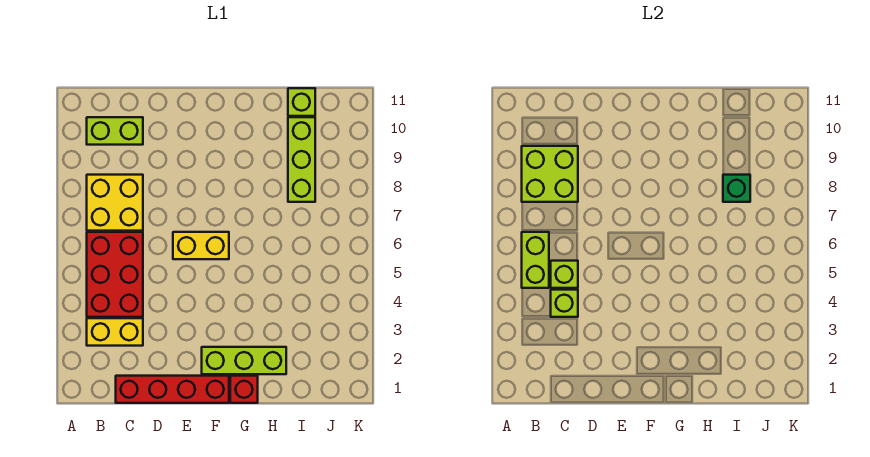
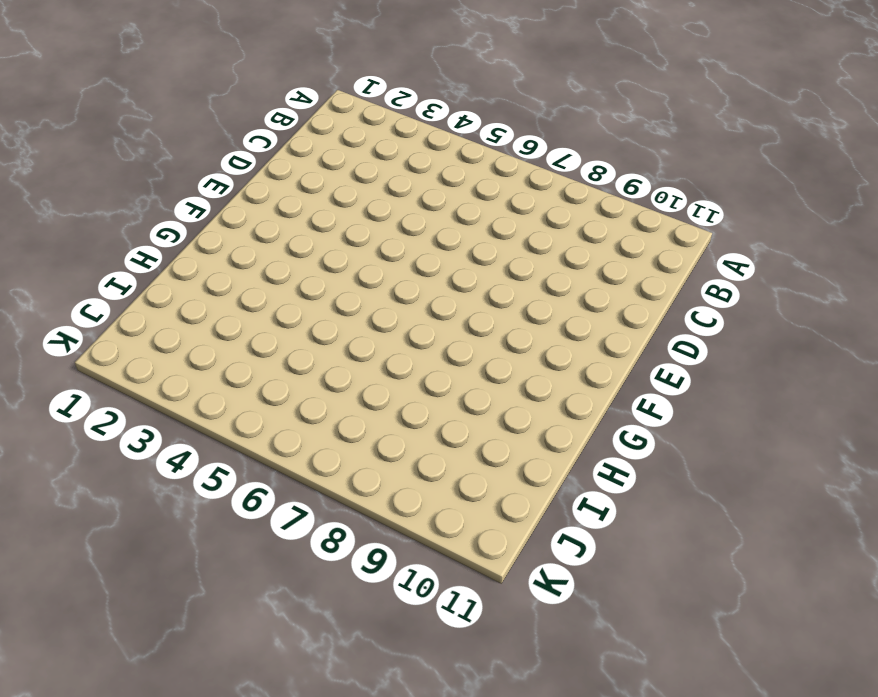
none -> yellow 1x2 brick [87,318,143,346]
none -> red 2x3 brick [87,232,143,317]
none -> yellow 2x2 brick [87,175,143,231]

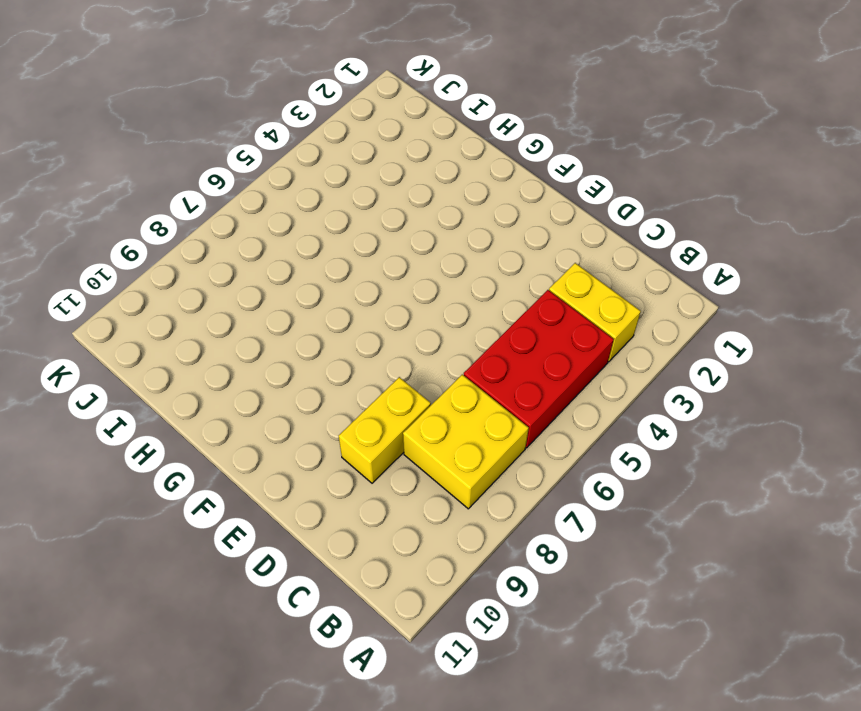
yellow 1x2 brick [339,377,431,483] -> yellow 1x2 brick turned to [173,232,229,259]
none -> lime 1x2 brick [87,117,143,145]
none -> red 1x4 brick [116,376,229,403]
none -> lime 1x3 brick [202,347,286,374]

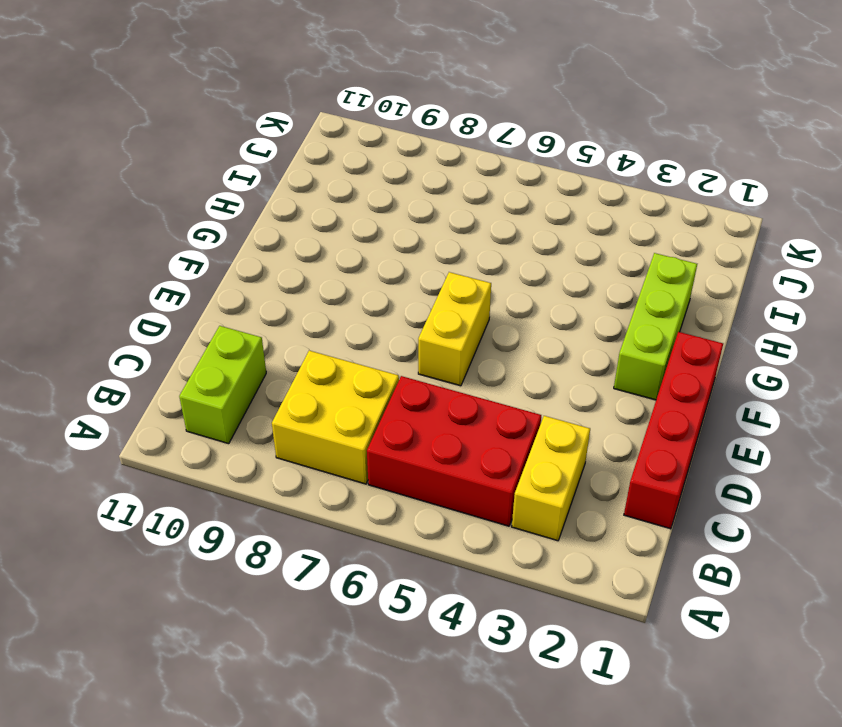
none -> red 1x1 brick [230,376,258,403]
none -> lime 1x3 brick [288,117,315,202]
none -> lime 1x1 brick [288,88,315,116]

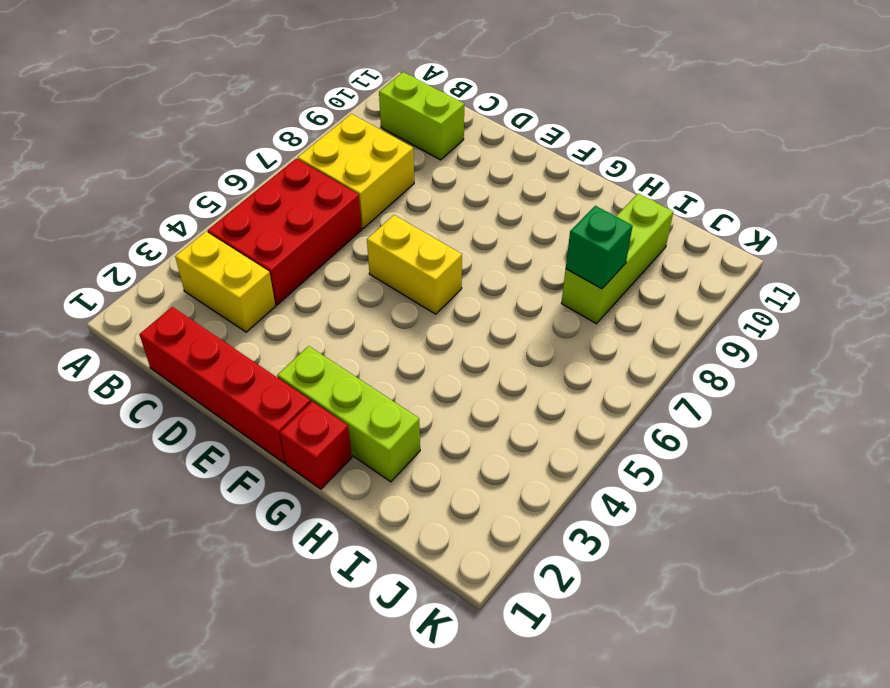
none -> lime 1x1 brick [288,88,315,116]
none -> lime 1x2 brick [522,232,549,288]
none -> lime 2x2 brick [522,146,578,202]

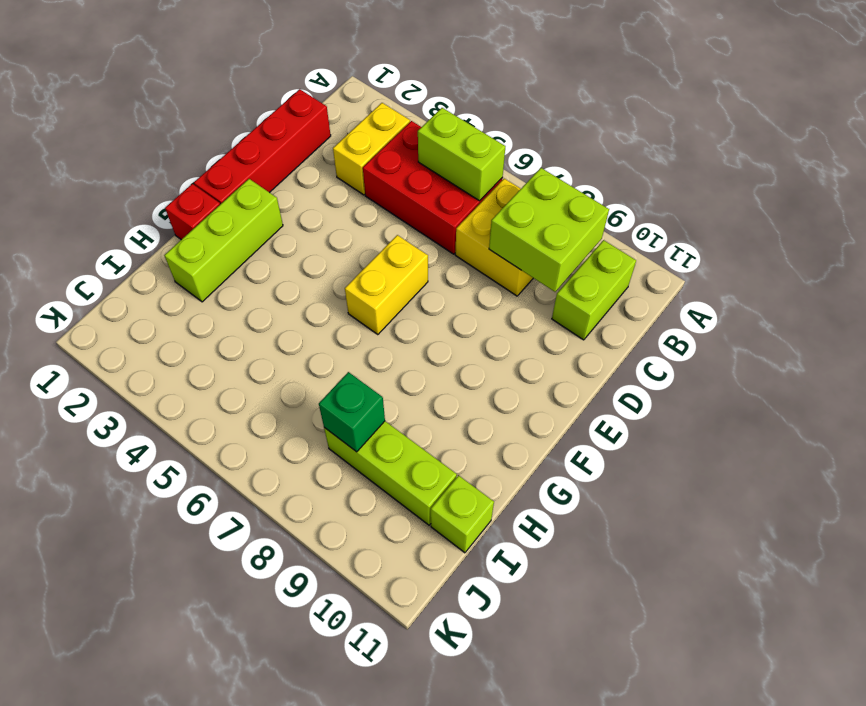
none -> lime 1x1 brick [551,290,578,317]
none -> lime 1x1 brick [551,261,578,288]

